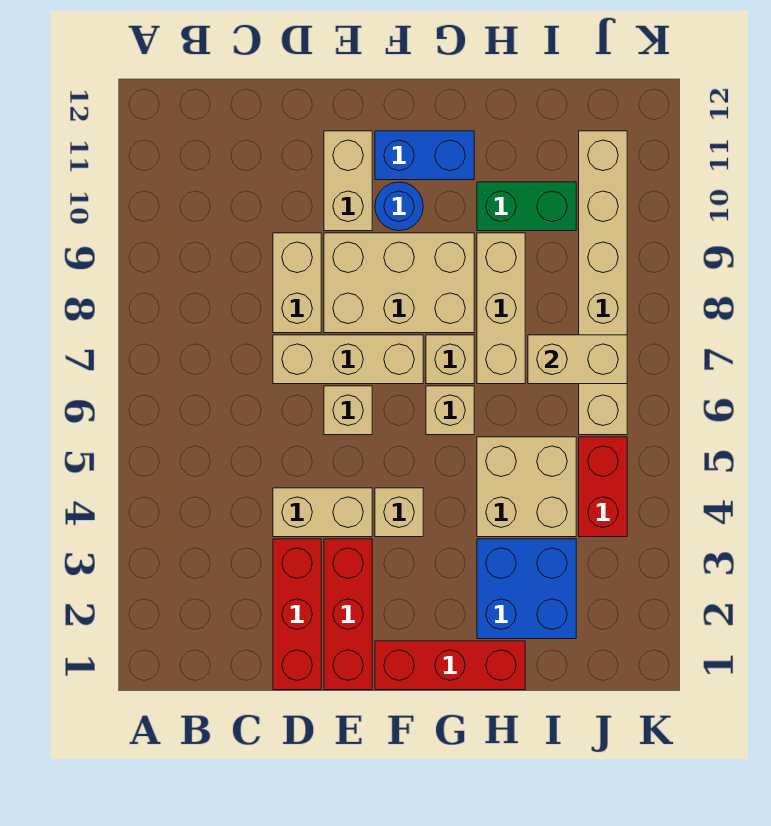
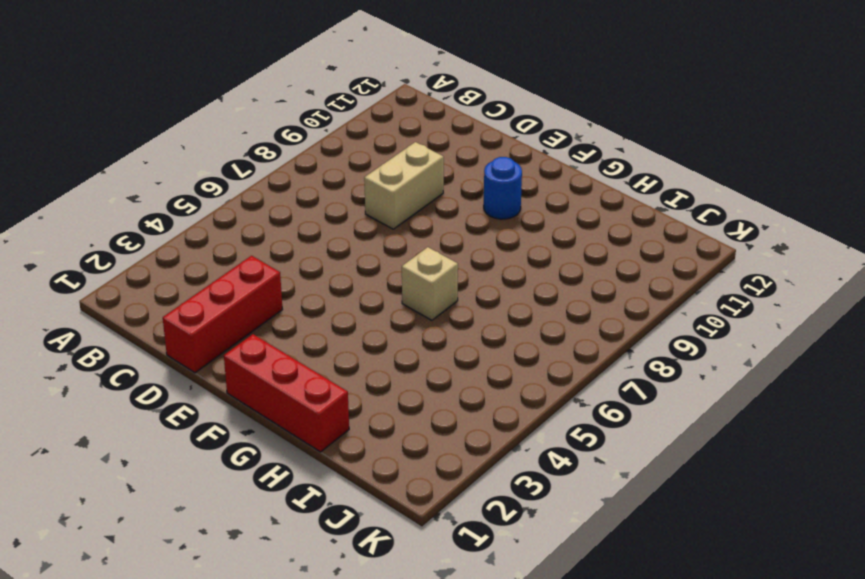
none -> tan 1x2 brick [273,488,372,537]
none -> tan 1x3 brick [273,335,423,384]
none -> red 1x3 brick [324,539,372,690]

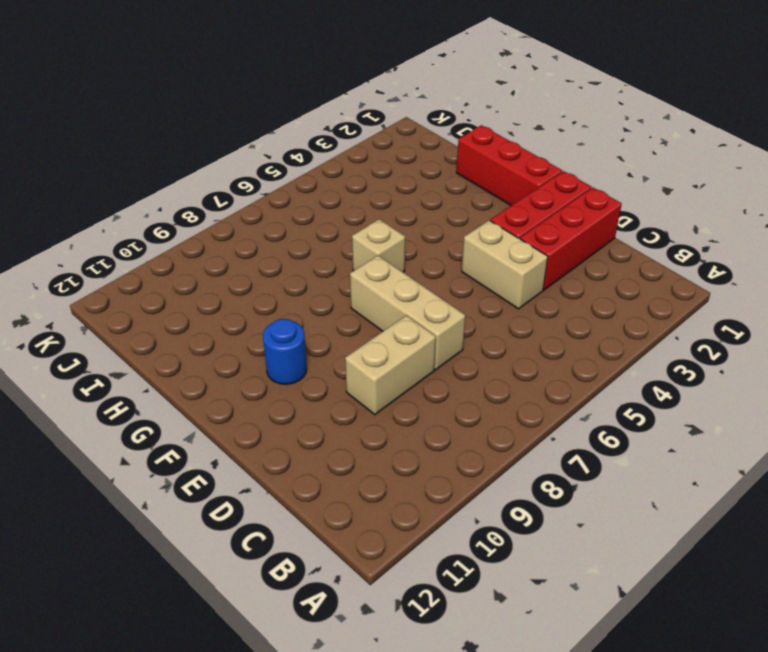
none -> tan 1x1 brick [324,386,372,435]
none -> tan 2x3 brick [324,233,474,333]
none -> tan 1x2 brick [324,131,372,231]

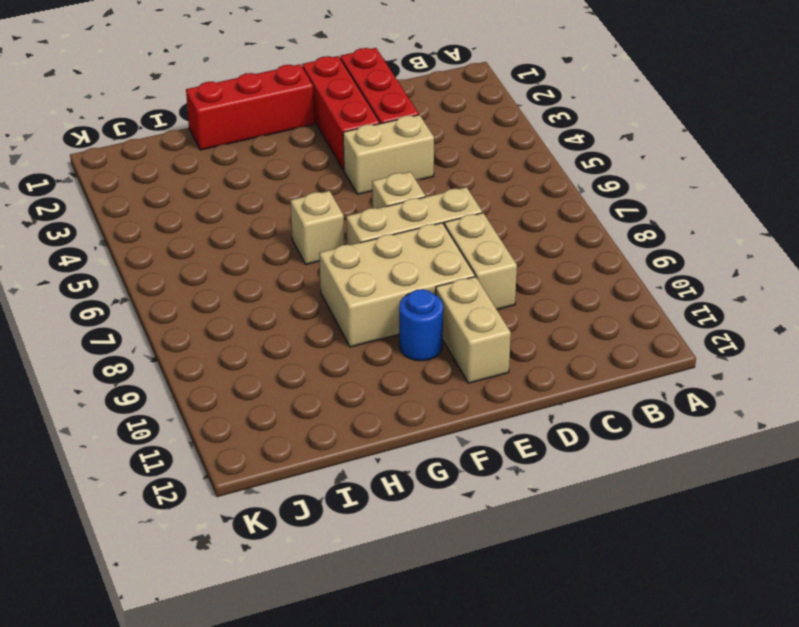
none -> tan 1x1 brick [375,488,423,537]
none -> blue 1x2 brick [375,131,474,180]
none -> tan 1x1 brick [426,335,474,384]

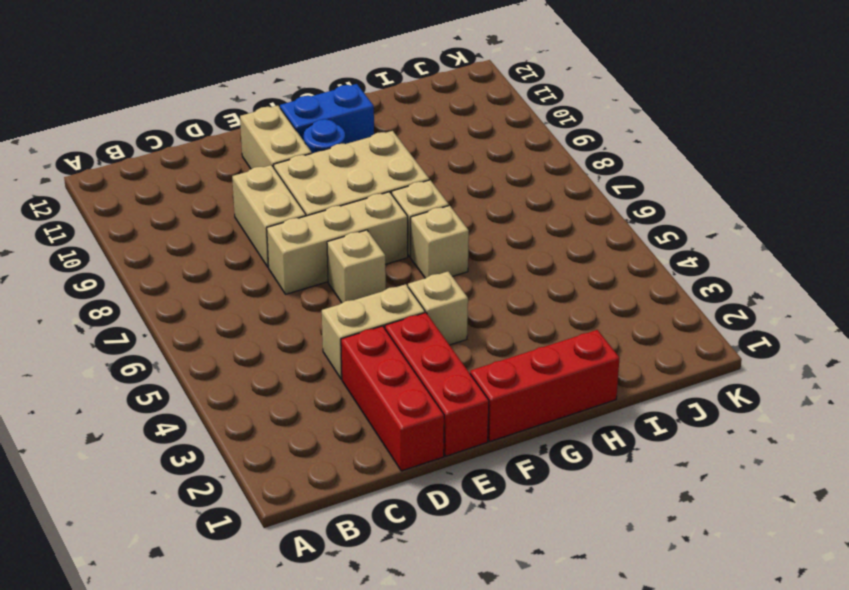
none -> blue 2x2 brick [477,539,576,639]
none -> tan 2x2 brick [477,437,576,537]
none -> tan 1x3 brick [477,233,525,384]

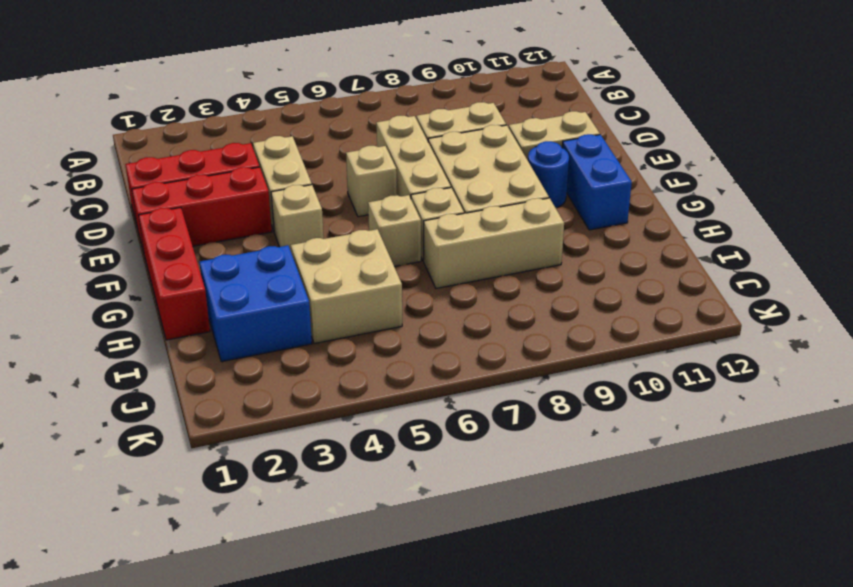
none -> green 1x2 brick [477,182,576,231]
none -> red 1x2 brick [579,437,627,537]
none -> tan 1x6 brick [579,131,627,435]

